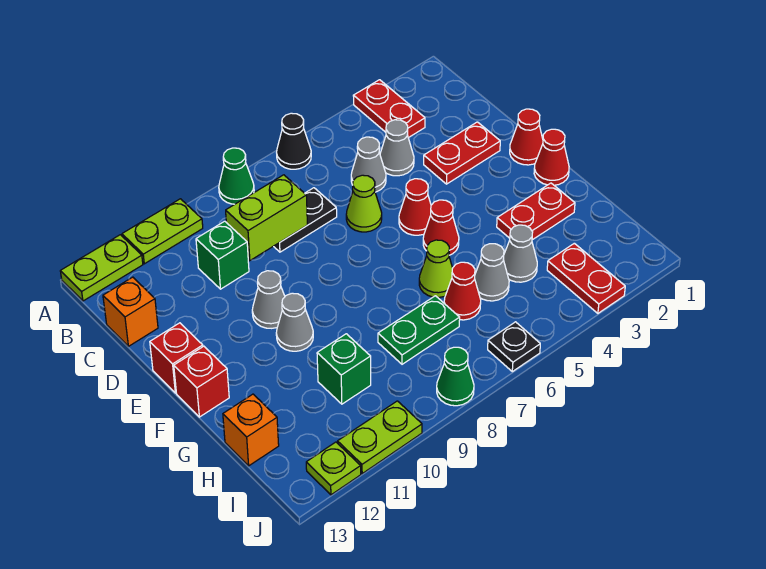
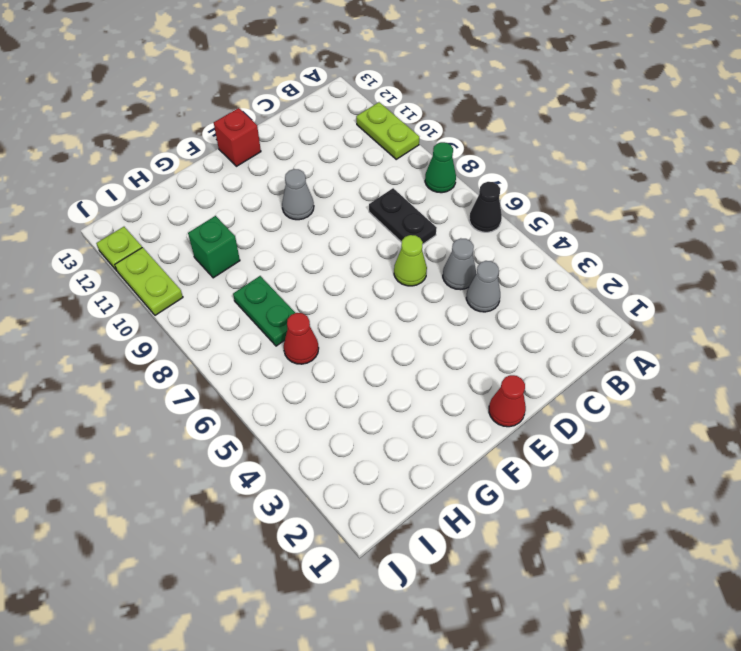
none -> red 1x2 plate [353,80,425,138]
none -> lime 1x2 plate [60,235,143,301]
none -> green 1x1 brick [196,221,249,289]
none -> orange 1x1 brick [103,277,158,346]

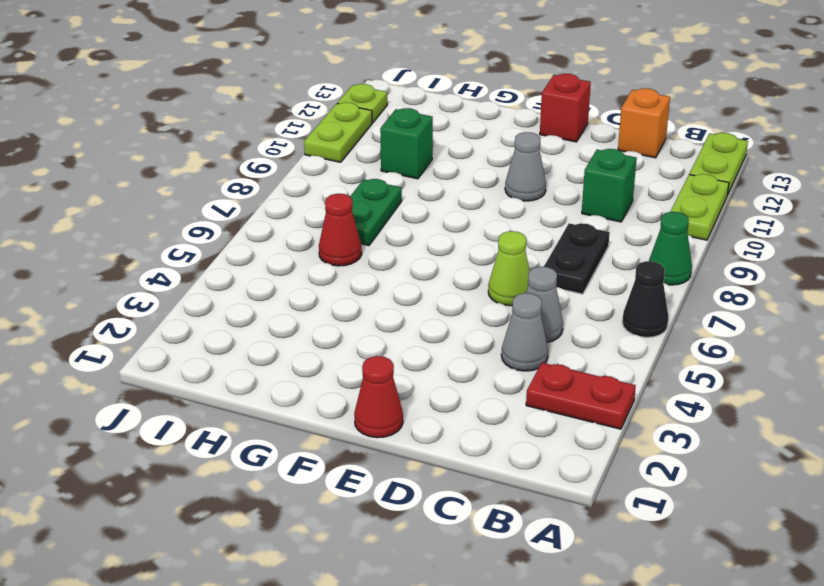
none -> red 1x2 plate [424,122,500,184]
none -> red 1x1 cone [399,179,431,235]
none -> red 1x1 cone [534,129,569,185]
none -> red 1x1 cone [423,200,459,255]

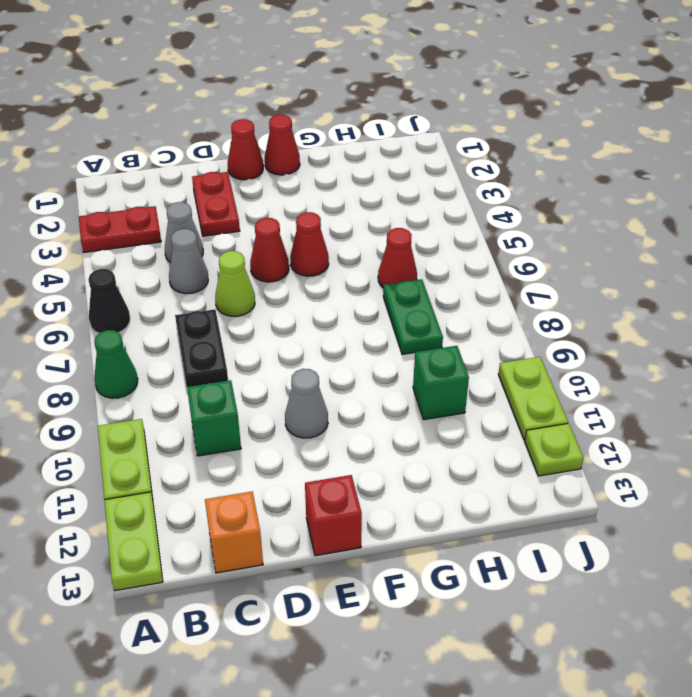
none -> grey 1x1 cone [276,293,313,351]
none -> red 1x1 brick [174,346,229,417]
none -> red 1x2 plate [497,183,575,240]
none -> lime 1x1 cone [419,240,453,297]

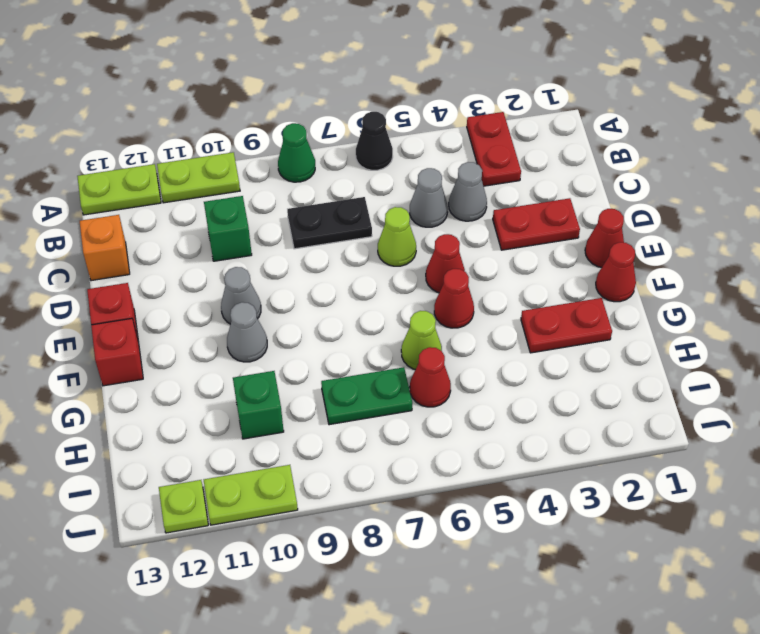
none -> grey 1x1 cone [503,225,537,282]
none -> grey 1x1 cone [475,244,509,301]
none -> orange 1x1 brick [223,394,279,466]
none -> red 1x2 plate [547,243,625,313]

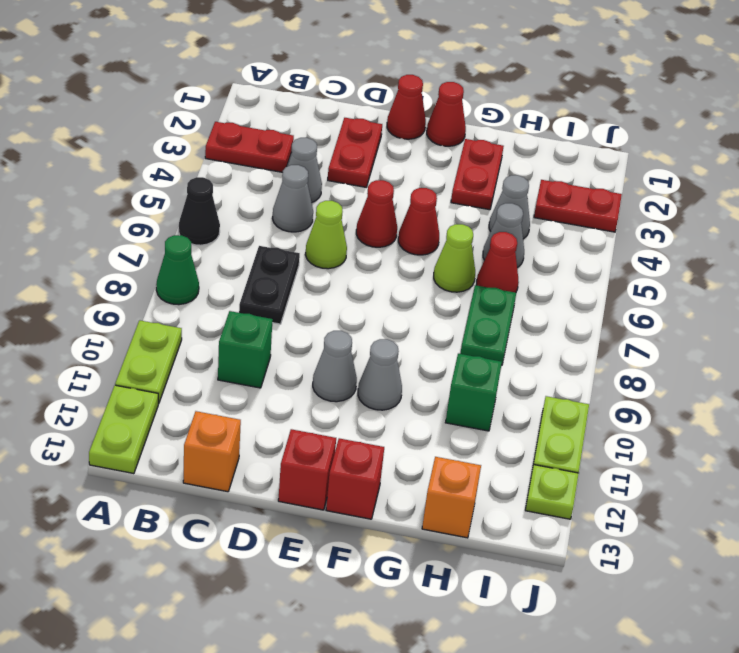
none -> black 1x1 plate [488,322,540,372]
none -> green 1x1 cone [437,347,474,406]
none -> lime 1x2 brick [226,175,307,261]

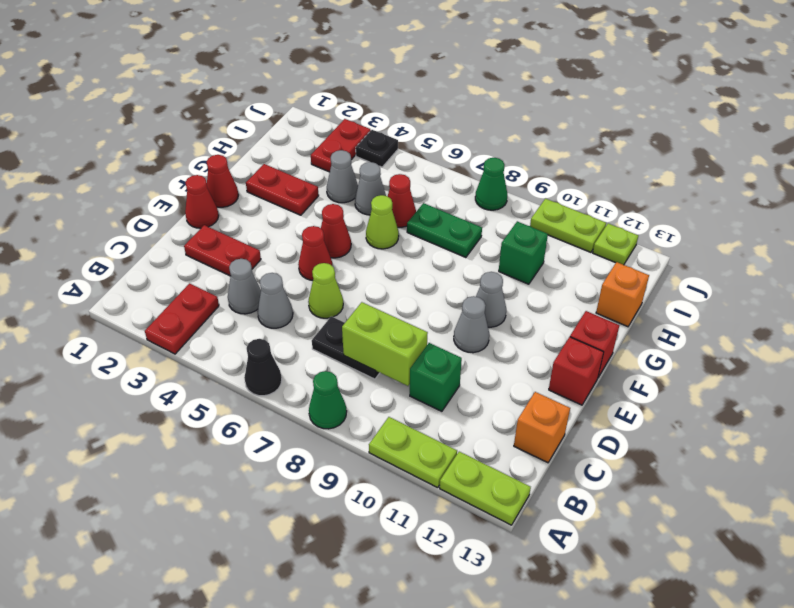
black 1x1 plate [356,130,398,167] -> black 1x1 plate moved to [488,322,540,372]

